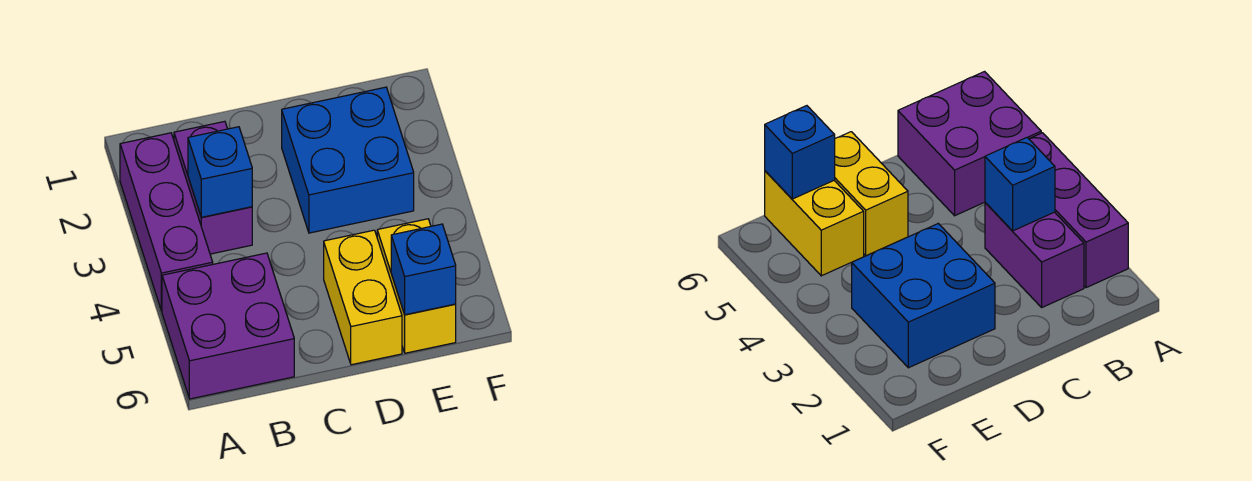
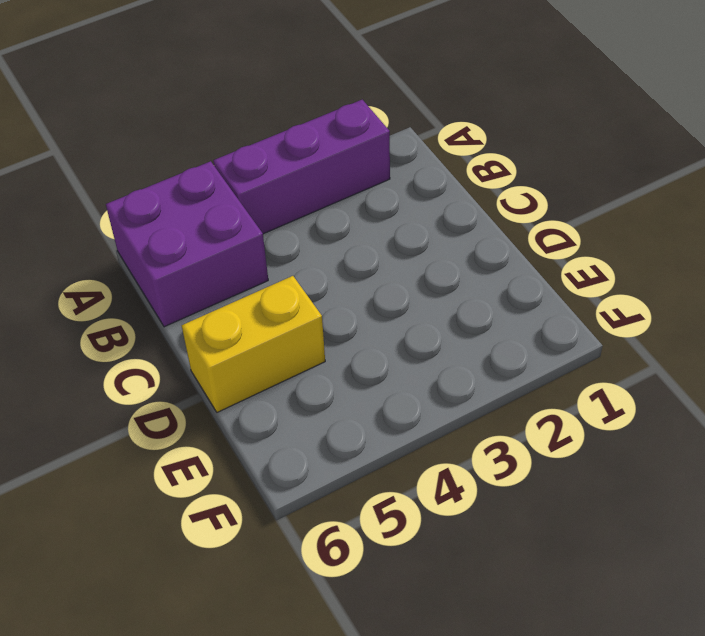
none -> purple 1x2 brick [174,121,252,254]
none -> blue 2x2 brick [282,87,414,233]

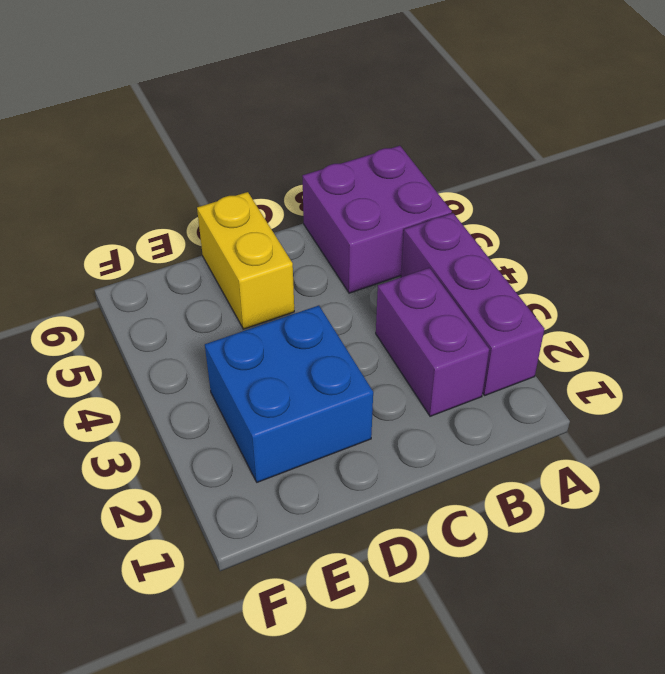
none -> yellow 1x2 brick [377,219,456,353]
none -> blue 1x1 brick [188,127,252,217]

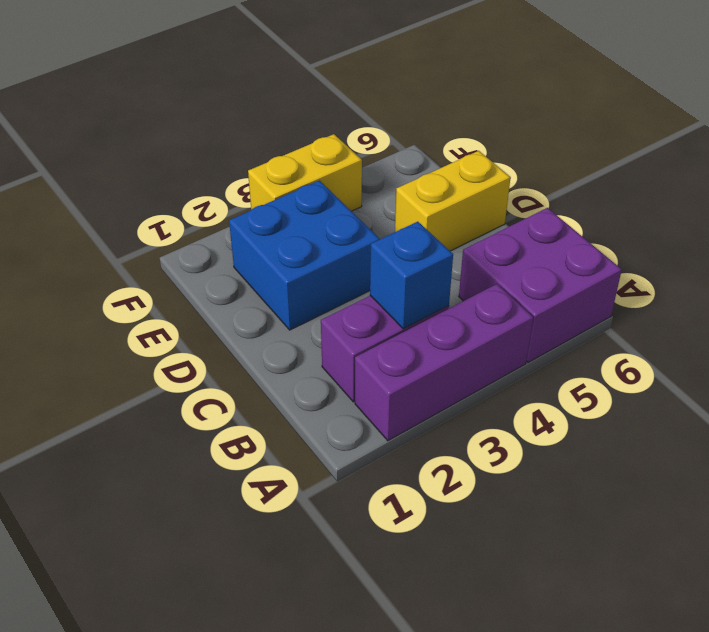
yellow 1x2 brick [248,134,362,211] -> yellow 1x2 brick moved to [377,219,456,353]
none -> blue 1x1 brick [391,224,456,315]

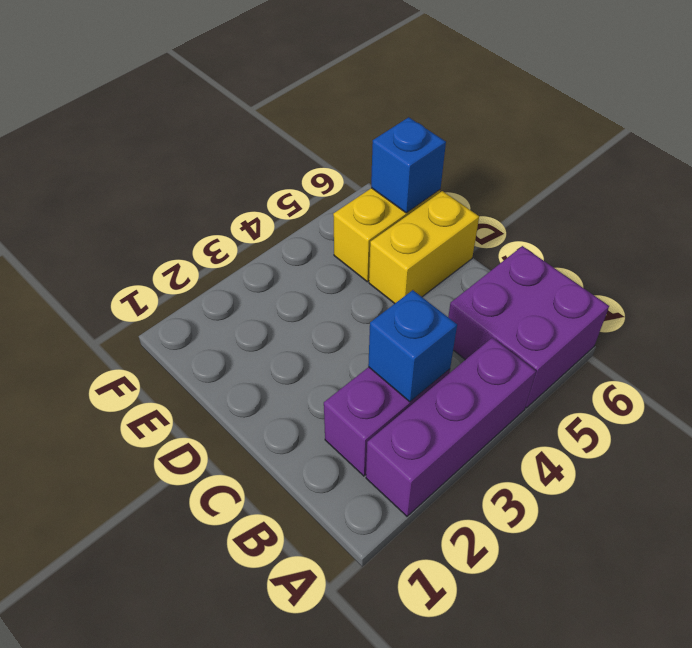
none -> blue 2x2 brick [282,87,414,233]

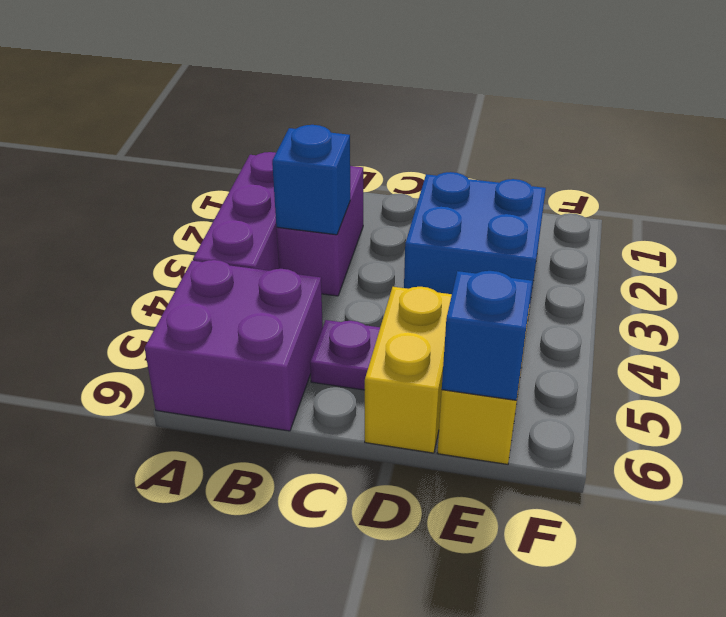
purple 1x1 plate [310,320,380,390] -> none

